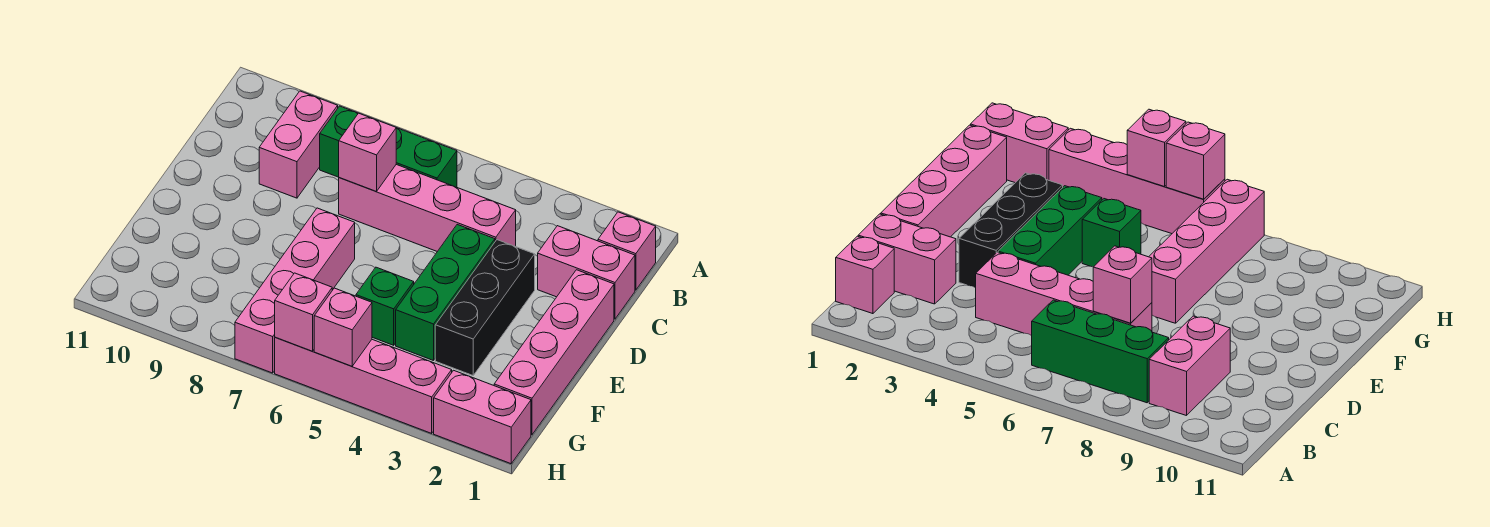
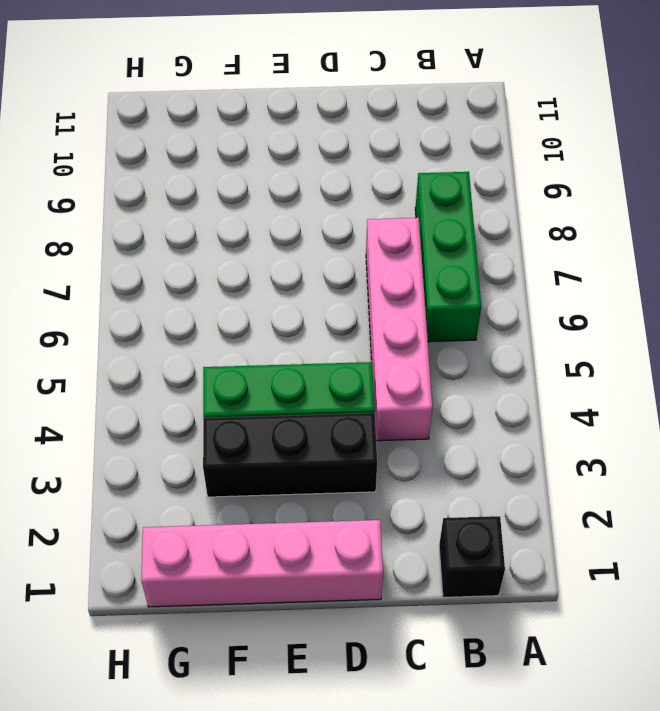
black 1x1 brick [439,516,505,597] -> pink 1x1 brick [598,212,656,290]
none -> pink 1x2 brick [259,91,338,198]
none -> pink 1x2 brick [538,226,635,319]
none -> pink 1x4 brick [235,208,355,373]

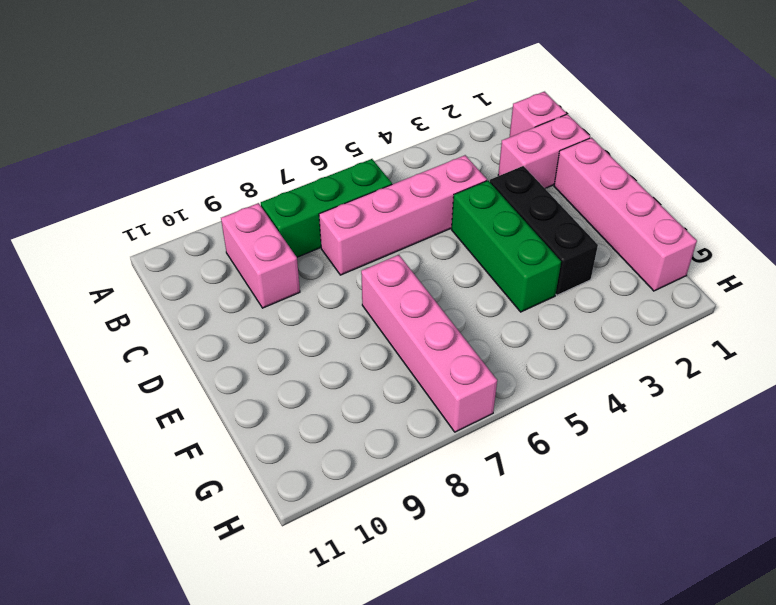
none -> green 1x1 brick [356,267,414,345]
none -> pink 1x2 brick [434,370,531,464]
none -> pink 1x4 brick [275,337,452,433]

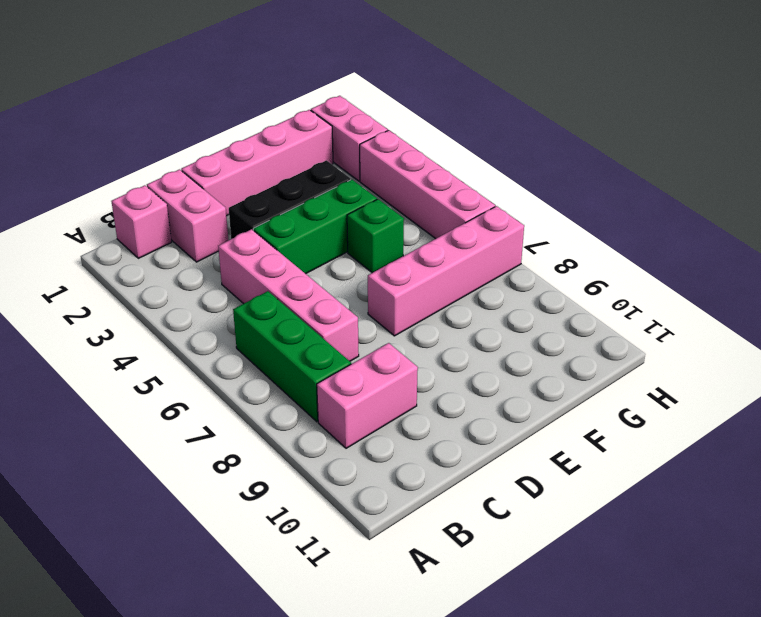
none -> pink 1x1 brick [339,113,396,191]
none -> pink 1x1 brick [314,288,372,366]
none -> pink 1x1 brick [275,273,332,351]

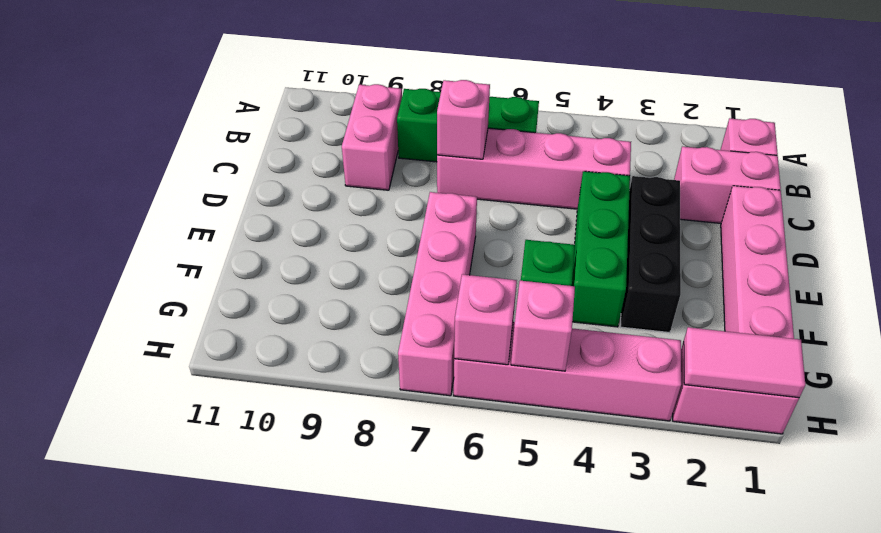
pink 1x2 tile [684,327,805,398] -> none

